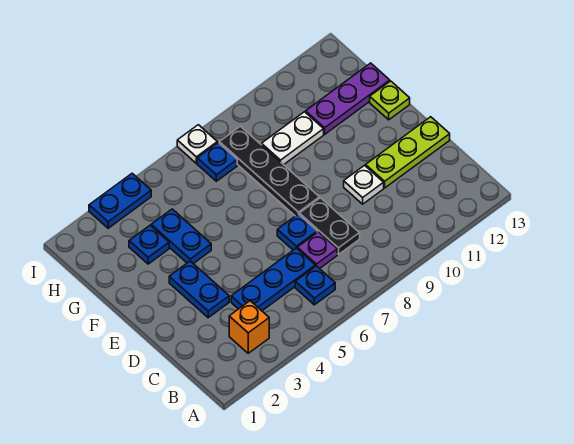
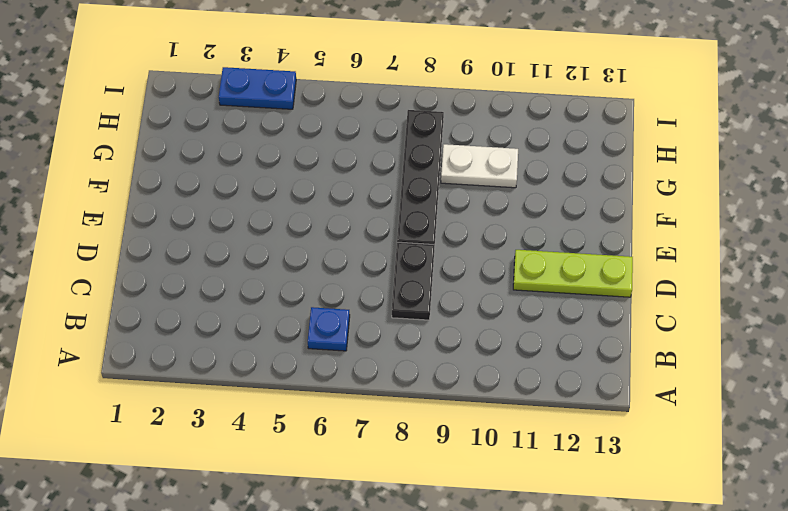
none -> orange 1x1 brick [229,301,269,353]
none -> blue 1x3 plate [231,248,315,311]
none -> purple 1x1 plate [297,232,337,269]

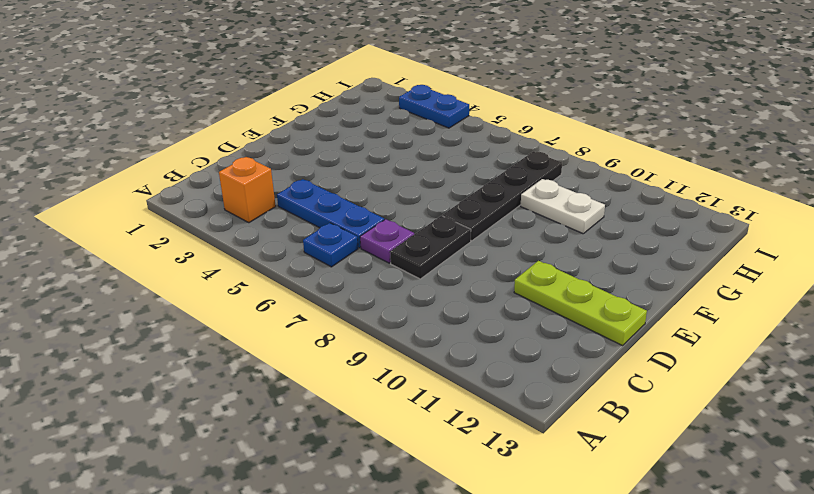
none -> blue 1x2 plate [169,261,229,318]
none -> blue 1x1 plate [277,214,317,250]
none -> white 1x1 plate [344,165,384,204]

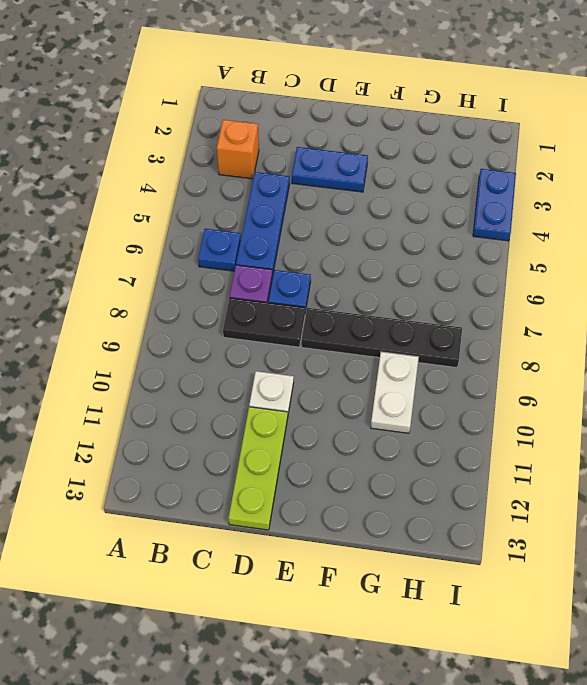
none -> blue 1x2 plate [151,209,211,264]
none -> lime 1x1 plate [370,81,410,120]
none -> blue 1x1 plate [129,225,169,264]

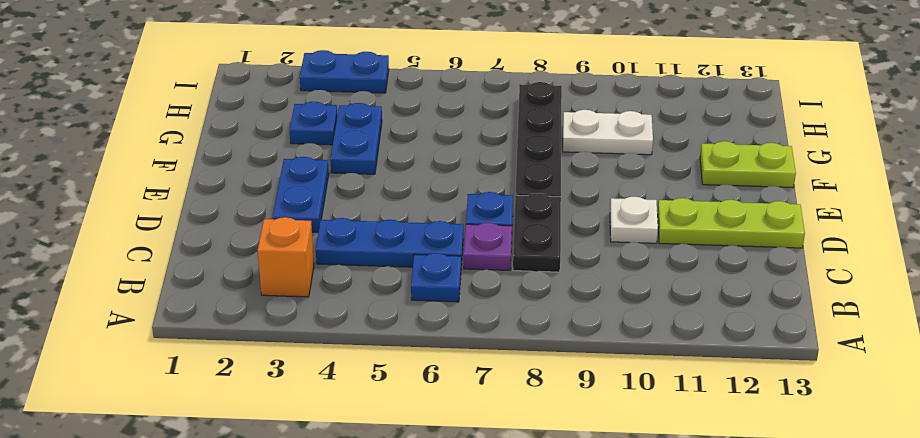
lime 1x2 plate [700,141,796,187] -> lime 1x1 plate [370,81,410,120]
none -> purple 1x3 plate [306,63,390,134]
none -> blue 1x1 plate [197,143,237,181]
none -> white 1x1 plate [177,125,217,163]

